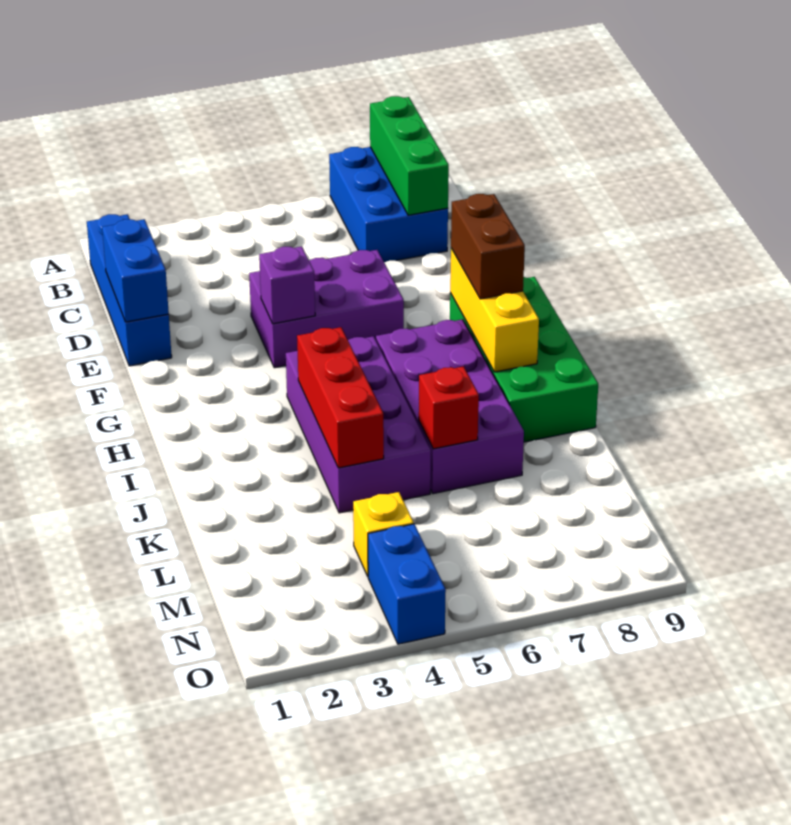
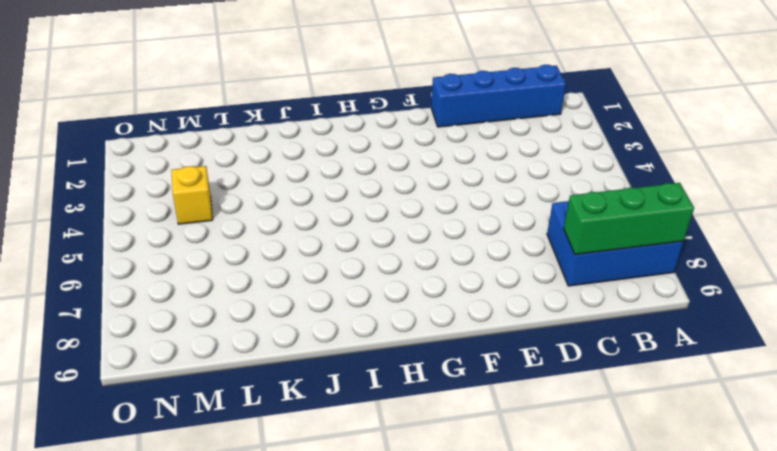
none -> purple 2x3 brick [249,250,404,368]
none -> green 2x4 brick [450,277,598,442]
none -> purple 2x4 brick [286,336,431,513]

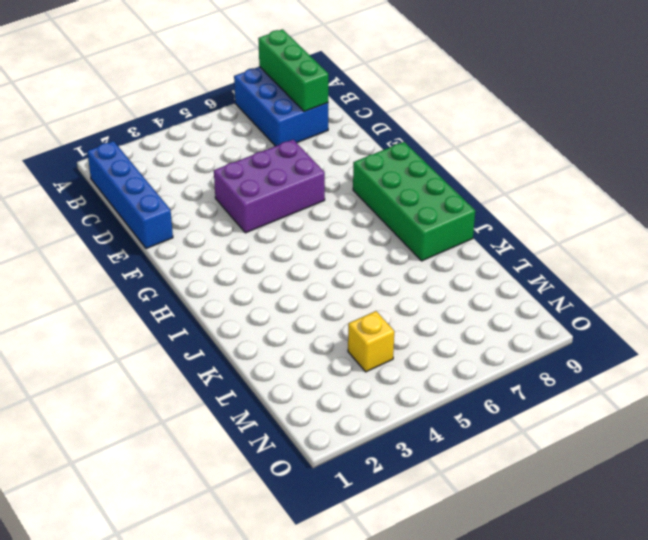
none -> purple 2x4 brick [286,336,431,513]
none -> purple 2x4 brick [376,319,524,494]
none -> blue 1x2 brick [368,524,446,644]

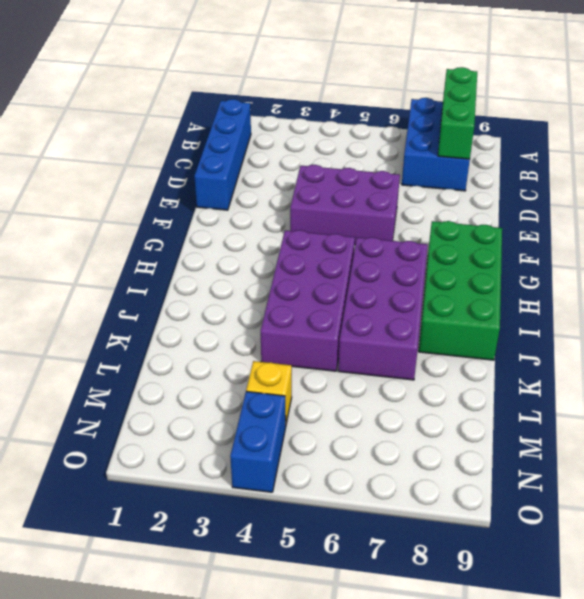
none -> blue 1x2 brick [102,219,169,322]
none -> purple 1x1 brick [259,246,315,324]
none -> yellow 1x3 brick [450,248,539,372]

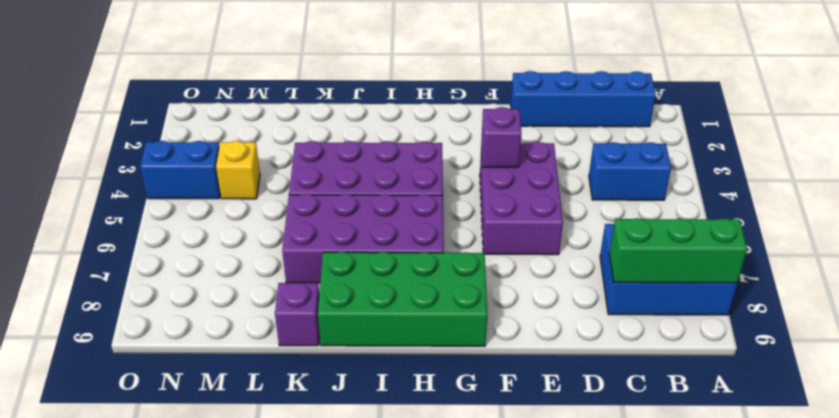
blue 1x2 brick [589,142,671,200] -> blue 1x2 brick moved to [102,219,169,322]
purple 1x1 brick [275,283,320,346] -> none
none -> yellow 1x3 brick [450,248,539,372]
none -> red 1x3 brick [297,327,384,468]
none -> red 1x1 brick [419,366,479,449]

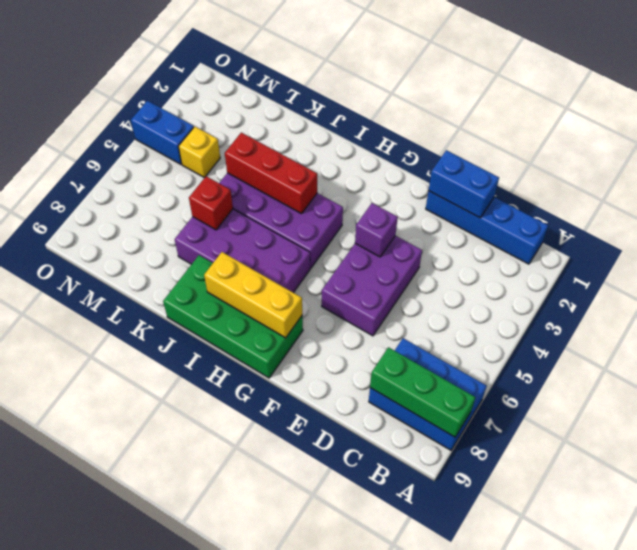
none -> brown 1x2 brick [451,194,525,299]

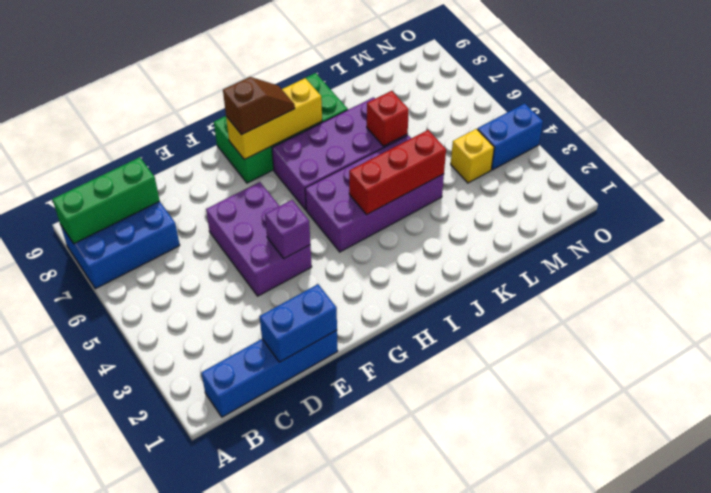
brown 1x2 slope [223,77,295,135] -> brown 1x2 brick [451,194,525,299]

